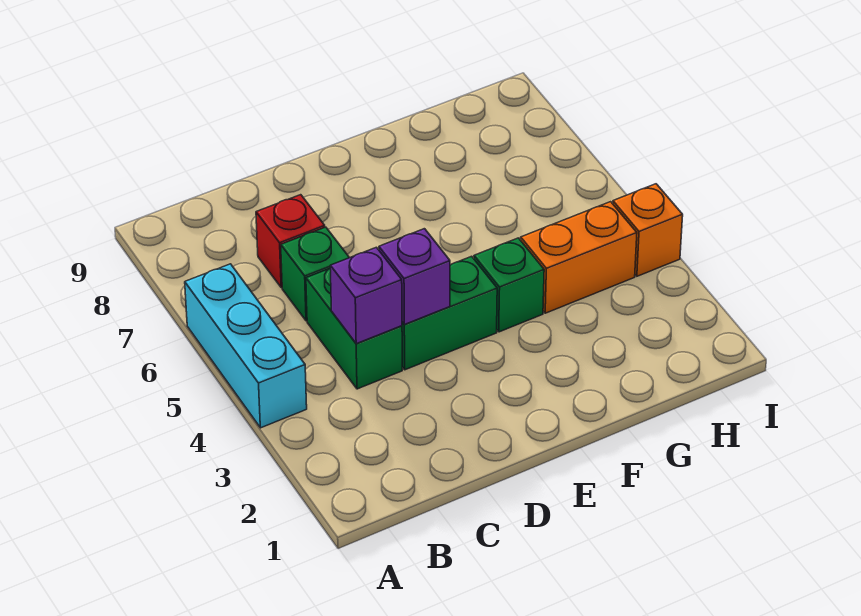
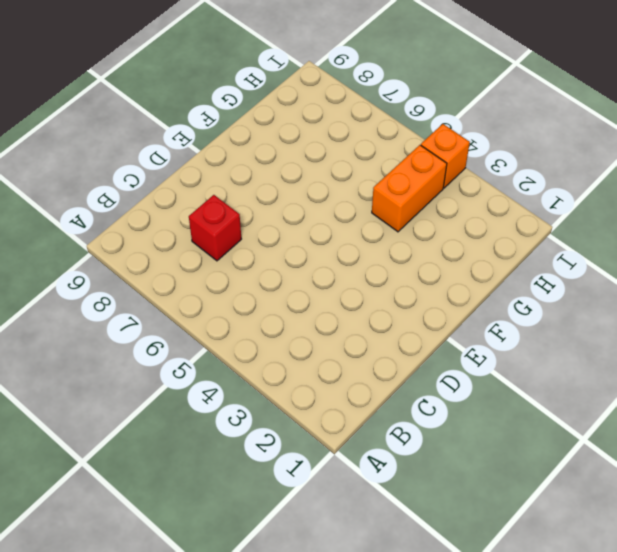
none -> cyan 1x3 brick [185,264,307,428]
none -> green 1x2 brick [306,269,402,389]

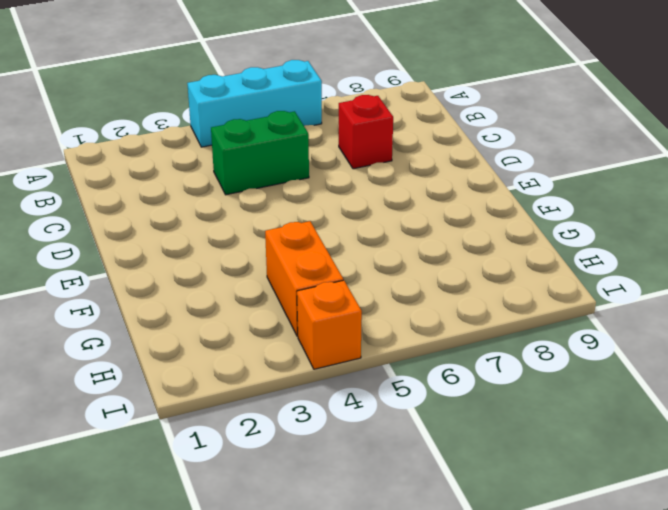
none -> green 1x1 brick [281,227,349,321]
none -> green 1x2 brick [402,256,497,370]

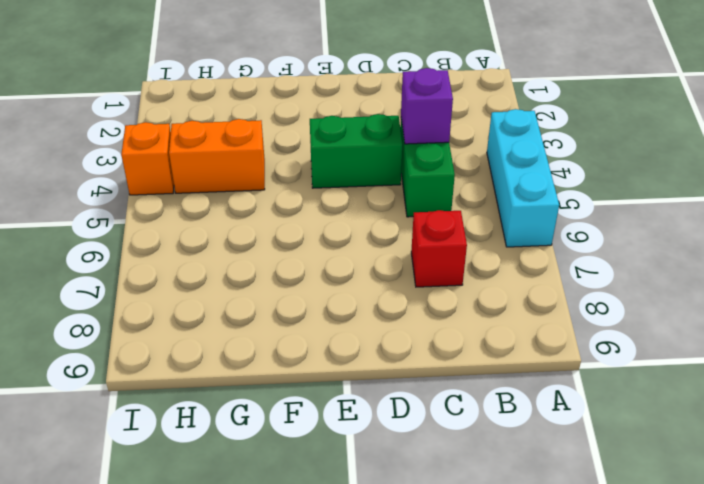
none -> green 1x1 brick [281,227,349,321]
none -> green 1x1 brick [474,238,544,332]

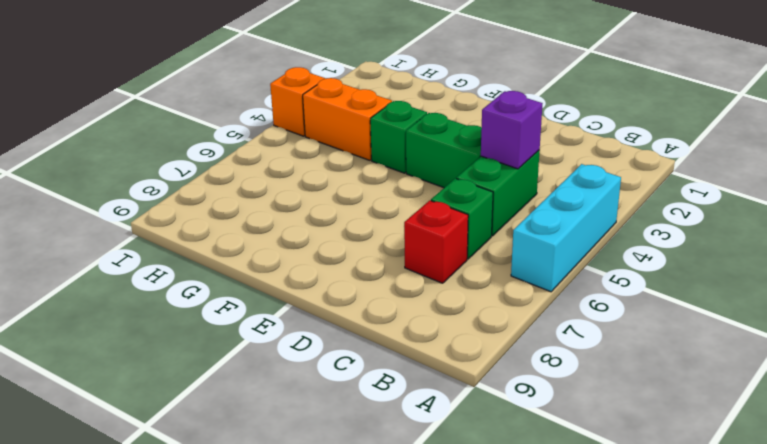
none -> purple 1x1 brick [379,229,450,324]

